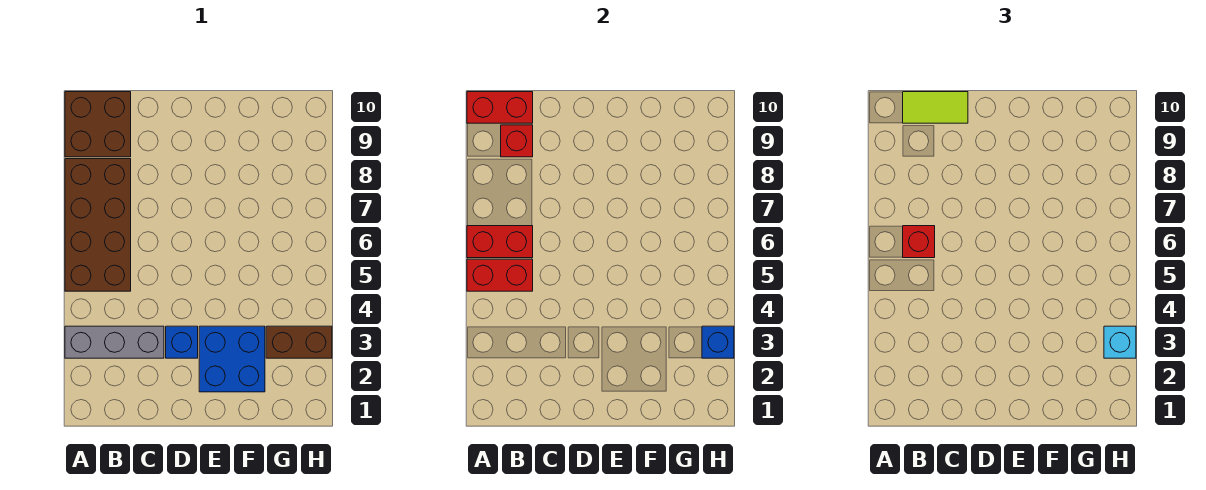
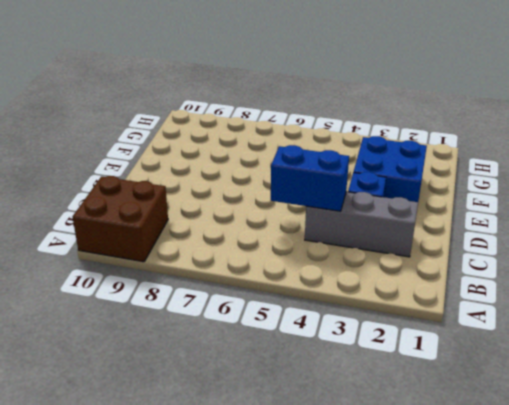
grey 1x3 brick [305,192,418,257] -> grey 1x3 brick turned to [65,326,164,358]
blue 1x2 brick [271,145,349,211] -> none
none -> brown 2x4 brick [65,159,131,291]
none -> brown 1x2 brick [266,326,332,358]
none -> red 1x2 brick [467,259,533,291]

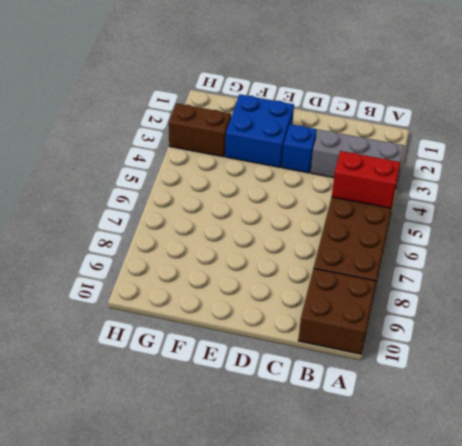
none -> red 1x2 brick [467,226,533,258]
none -> red 1x2 brick [467,92,533,123]
none -> red 1x1 brick [501,125,533,157]

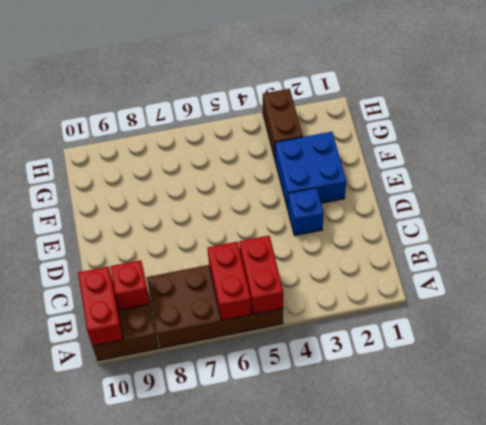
none -> grey 1x3 brick [65,326,164,358]
none -> blue 1x1 brick [702,326,734,358]
none -> red 1x1 brick [903,226,935,258]

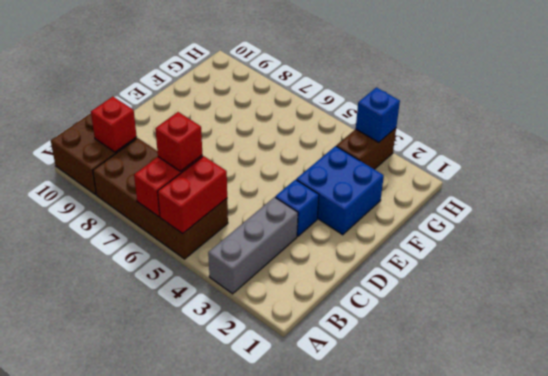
none -> red 1x2 brick [467,92,533,123]
none -> lime 1x2 tile [903,92,968,123]
none -> cyan 1x1 brick [1104,326,1136,358]

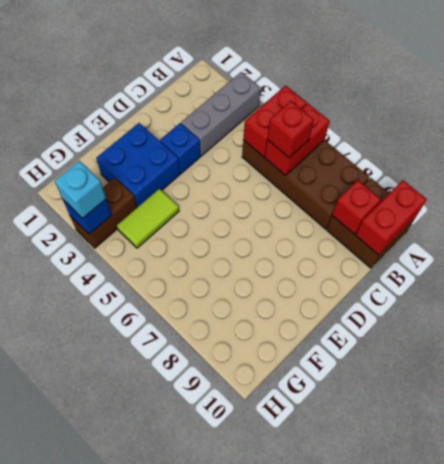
lime 1x2 tile [117,189,179,248] -> lime 1x2 tile moved to [903,92,968,123]

